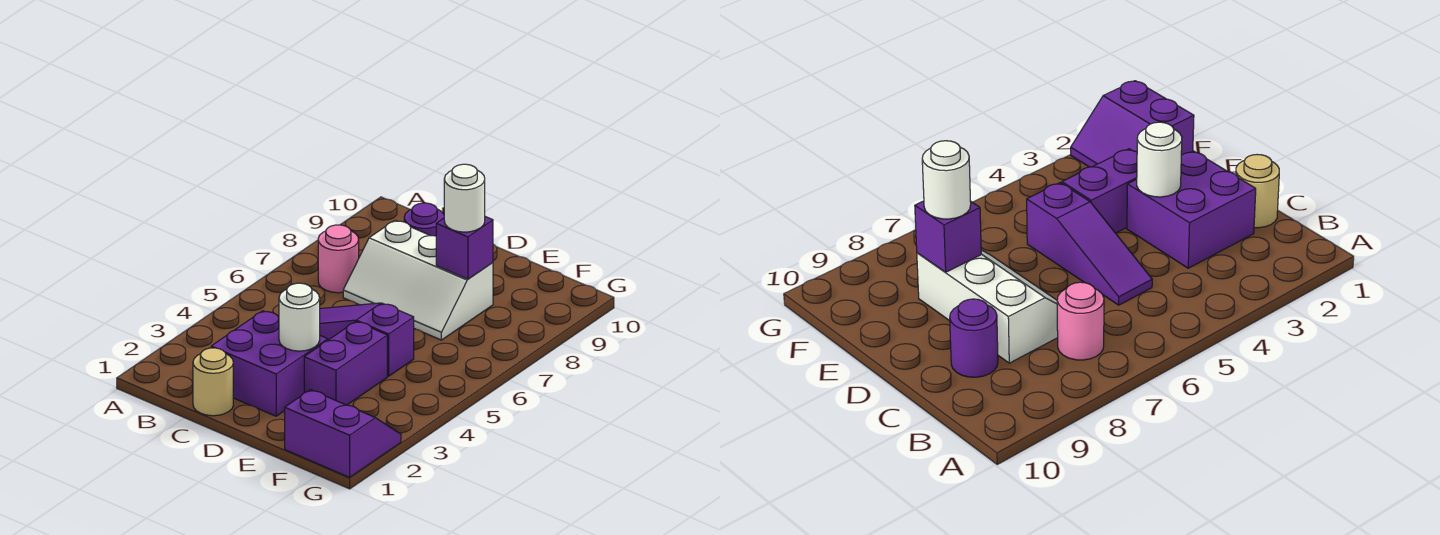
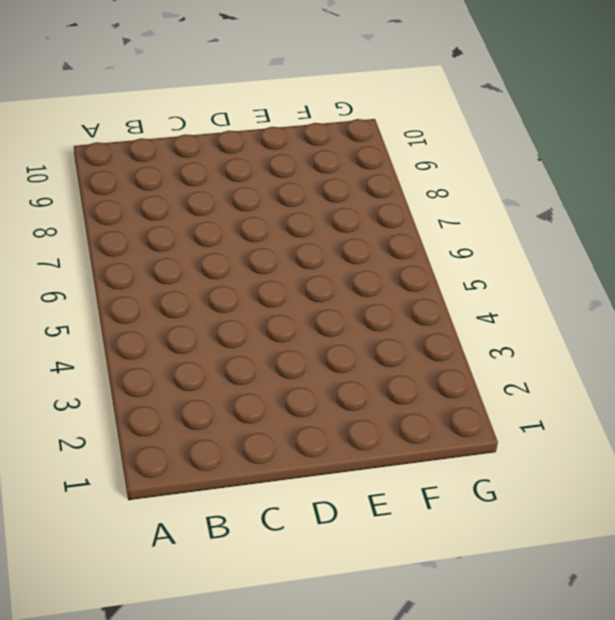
none -> pink 1x1 round brick [318,225,359,293]
none -> tan 1x1 round brick [193,348,233,416]

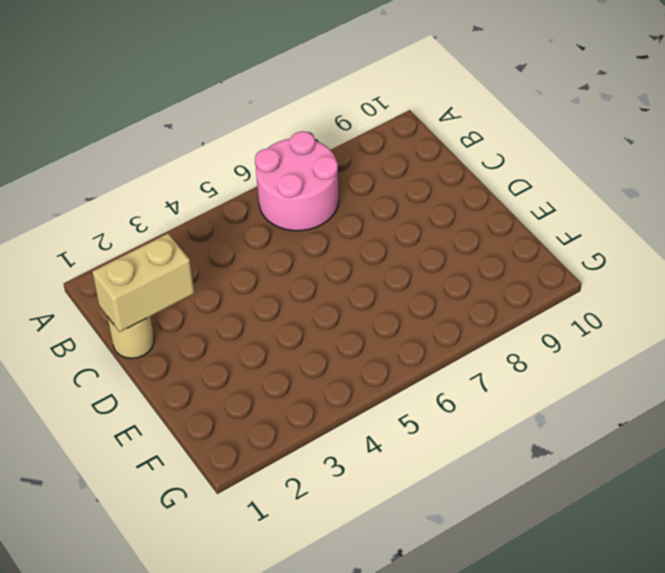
pink 2x2 round brick [255,131,339,231] -> pink 1x1 round brick [318,225,359,293]
tan 1x2 brick [92,234,194,332] -> none
none -> purple 2x2 brick [211,311,328,416]
none -> purple 1x3 slope [320,303,414,376]

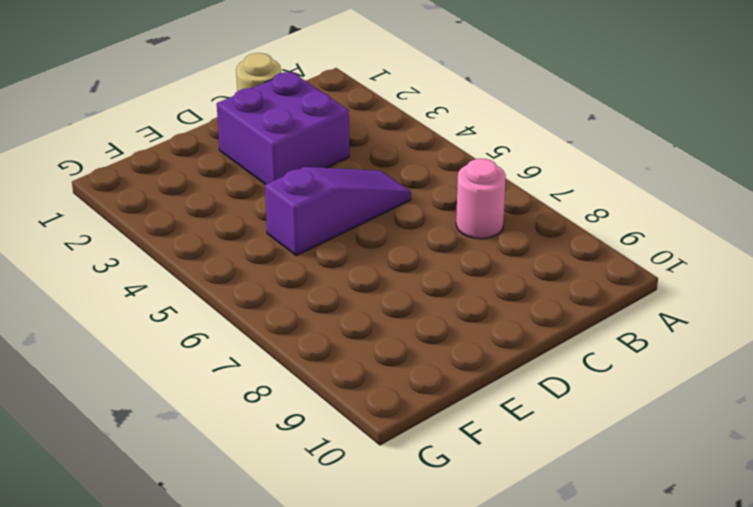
none -> white 2x3 slope [343,220,493,340]
none -> purple 1x1 round brick [404,203,444,236]

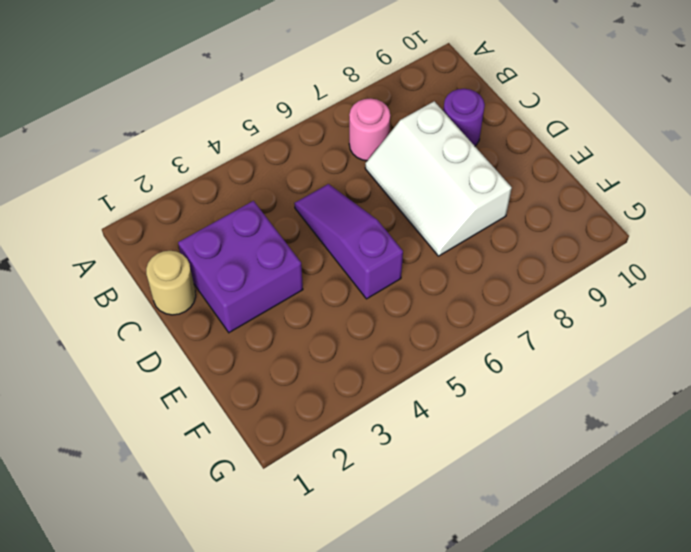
none -> purple 1x2 brick [304,321,387,405]
none -> purple 2x2 slope [285,390,401,477]

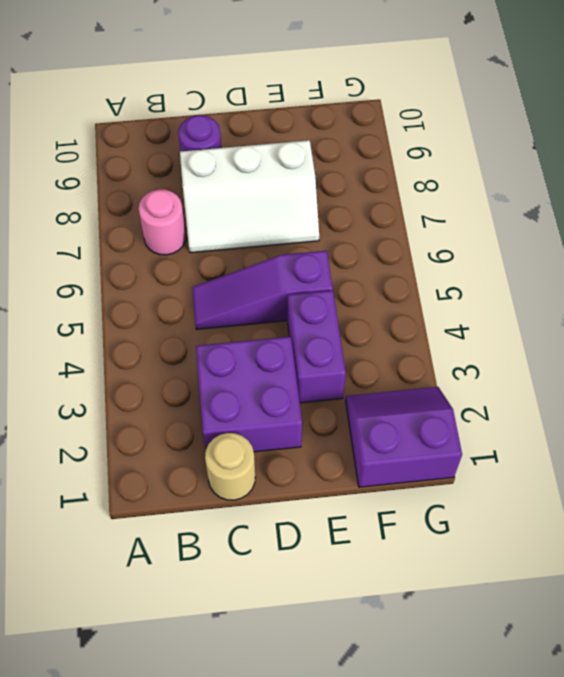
none -> white 1x1 round brick [279,283,320,351]
none -> purple 1x1 brick [436,217,493,279]

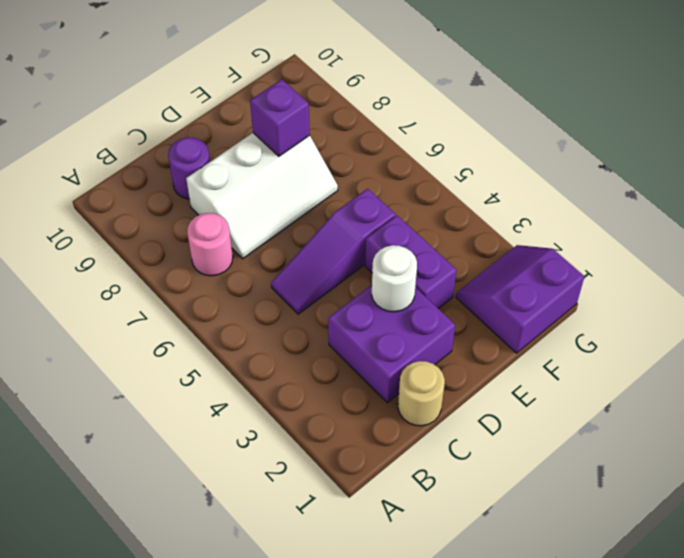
none -> white 1x1 round brick [444,164,485,232]

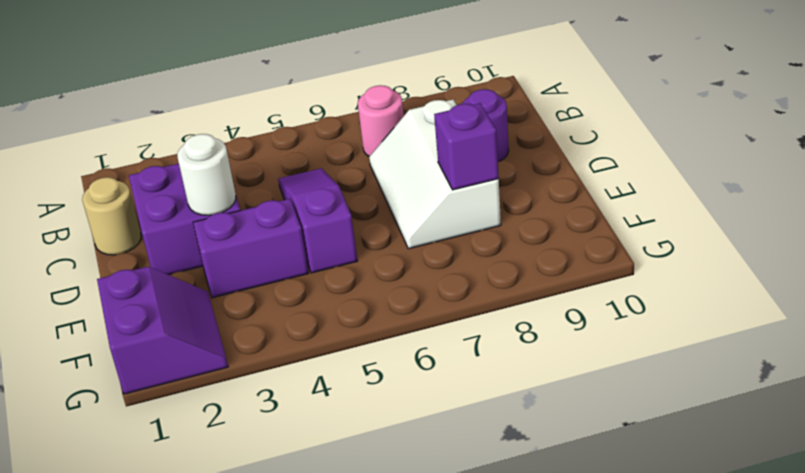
none -> white 1x1 round brick [444,164,485,232]

